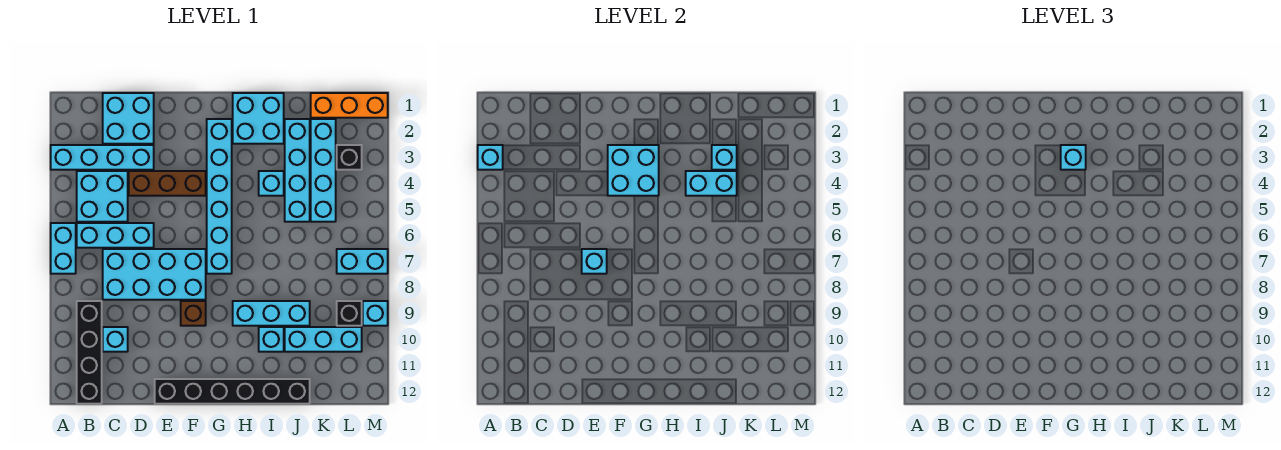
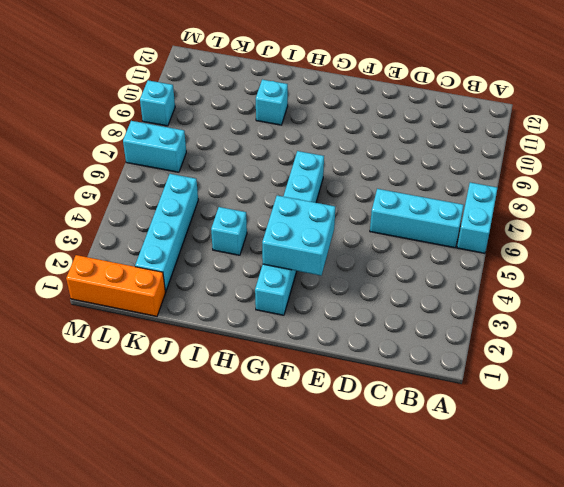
none -> cyan 1x4 brick [51,145,154,170]
none -> cyan 2x2 brick [77,171,128,222]
none -> black 1x4 brick [77,301,102,404]
none -> cyan 2x2 brick [103,93,154,144]

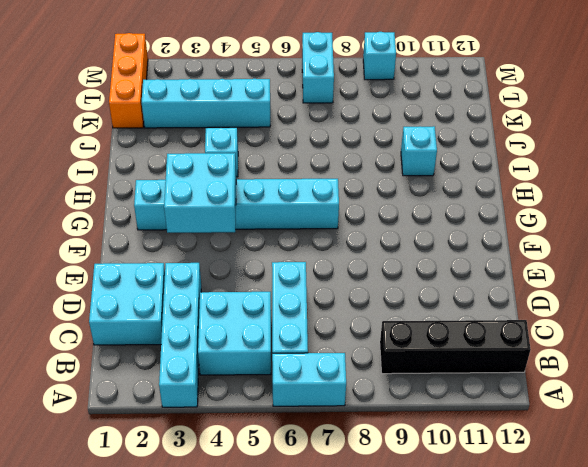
none -> cyan 2x4 brick [103,249,206,300]
none -> cyan 1x1 brick [103,327,128,352]
none -> brown 1x3 brick [129,171,206,196]
none -> black 1x6 brick [155,379,310,404]

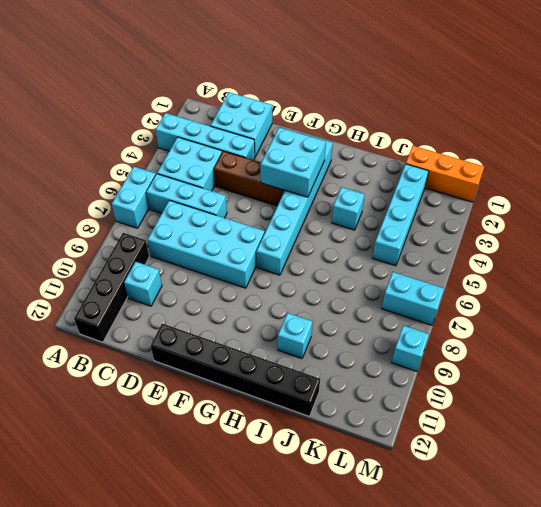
none -> brown 1x1 brick [181,301,206,326]
none -> cyan 2x2 brick [233,93,284,144]
none -> cyan 1x3 brick [233,301,310,326]
none -> cyan 1x4 brick [285,119,310,222]

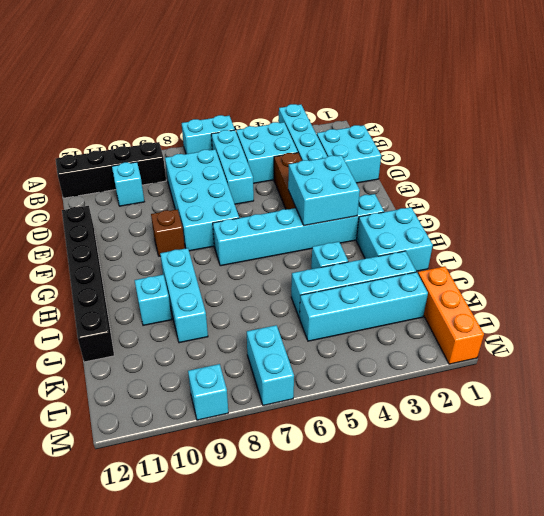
none -> cyan 1x3 brick [285,327,362,352]
none -> black 1x1 brick [337,145,362,170]
none -> black 1x1 brick [337,301,362,326]
none -> cyan 1x1 brick [478,145,503,170]

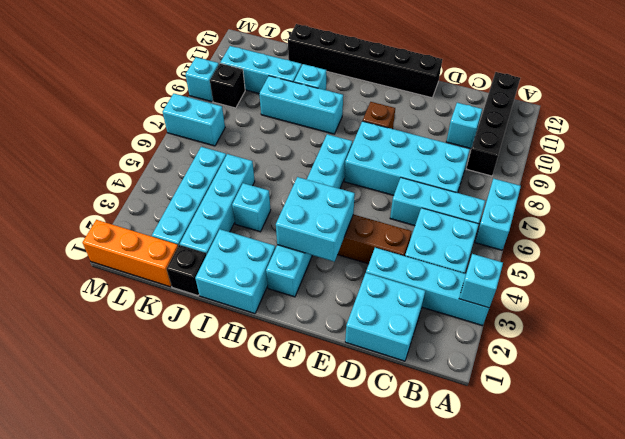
black 1x1 brick [166,245,206,295] -> black 1x1 brick moved to [337,145,362,170]
none -> cyan 1x1 brick [582,249,607,274]
none -> cyan 1x2 brick [686,171,737,196]
none -> cyan 1x1 brick [712,145,737,170]
none -> cyan 1x1 brick [1061,145,1086,170]

